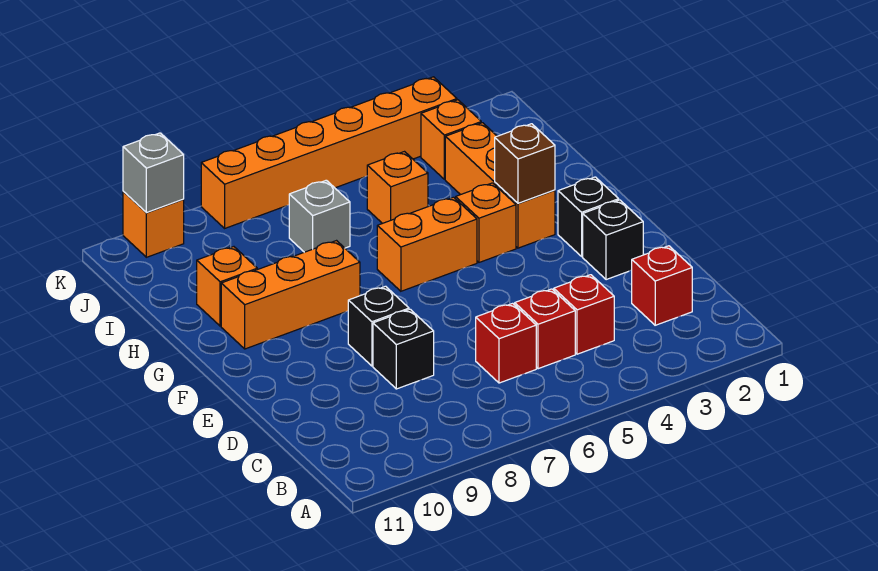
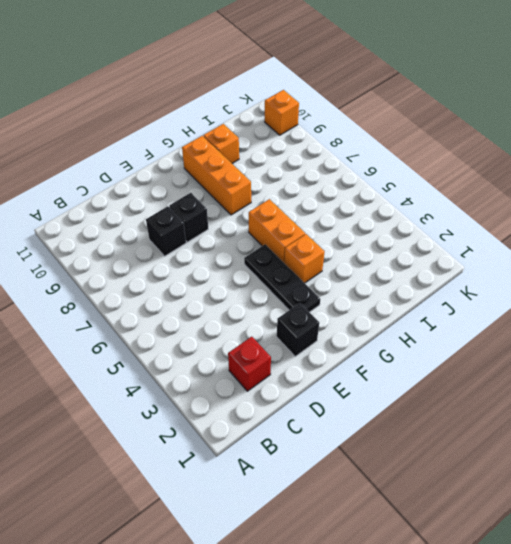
black 1x3 plate [244,244,320,312] -> none
none -> red 1x1 brick [554,275,614,354]
none -> red 1x1 brick [515,289,575,369]
none -> red 1x1 brick [476,303,536,383]

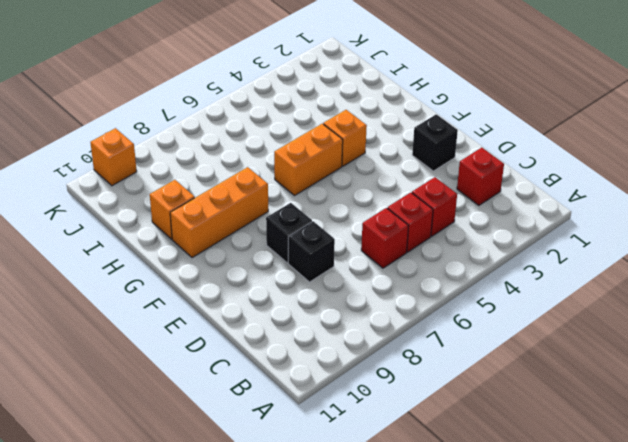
none -> black 1x1 brick [558,177,619,256]
none -> orange 1x3 brick [445,123,555,248]
none -> orange 1x1 brick [367,152,428,224]

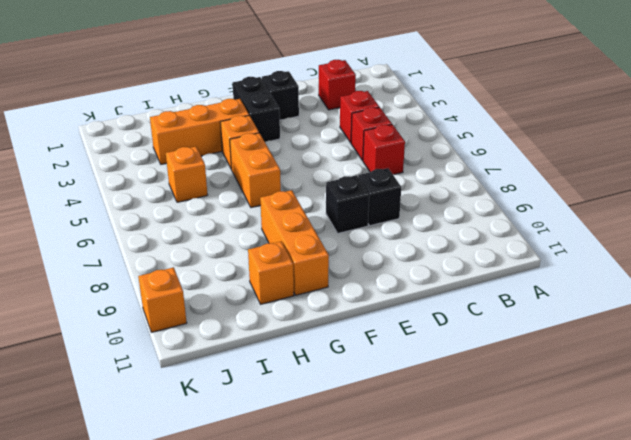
black 1x2 brick [233,77,280,142] -> black 1x1 brick [558,177,619,256]
none -> grey 1x1 brick [289,180,350,252]
none -> orange 1x1 brick [421,100,481,179]
none -> orange 1x6 brick [201,77,457,228]

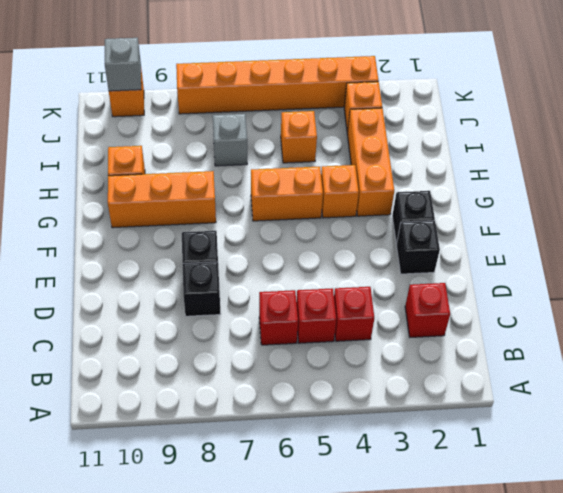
none -> brown 1x1 brick [495,124,555,203]

